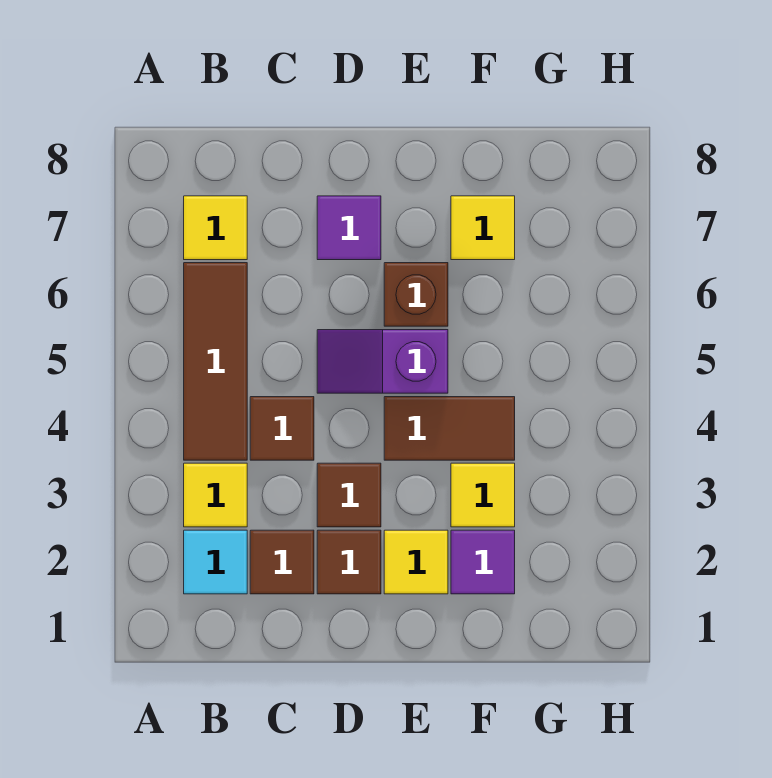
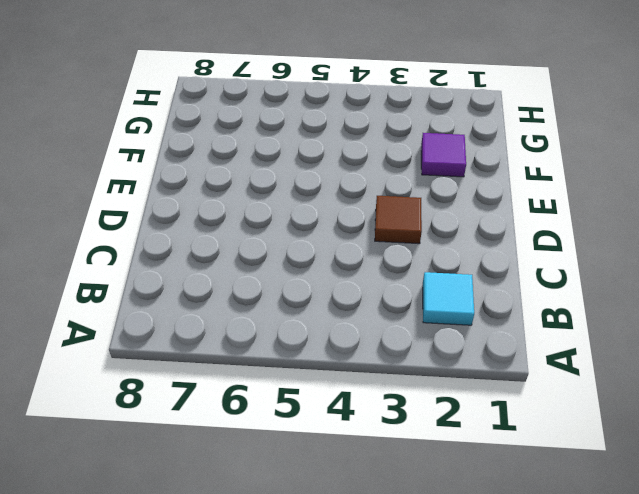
none -> yellow 1x1 tile [184,463,247,527]
none -> brown 1x3 tile [184,263,247,460]
none -> yellow 1x1 tile [184,196,247,260]

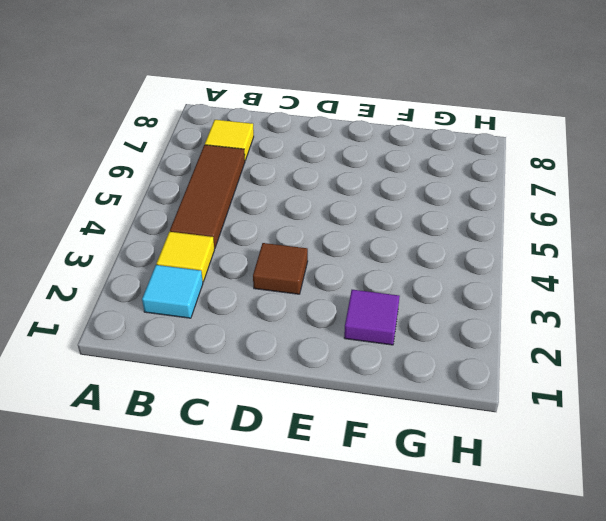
none -> brown 1x1 tile [250,530,314,594]
none -> brown 1x1 tile [250,397,314,460]
none -> brown 1x1 tile [317,530,381,594]

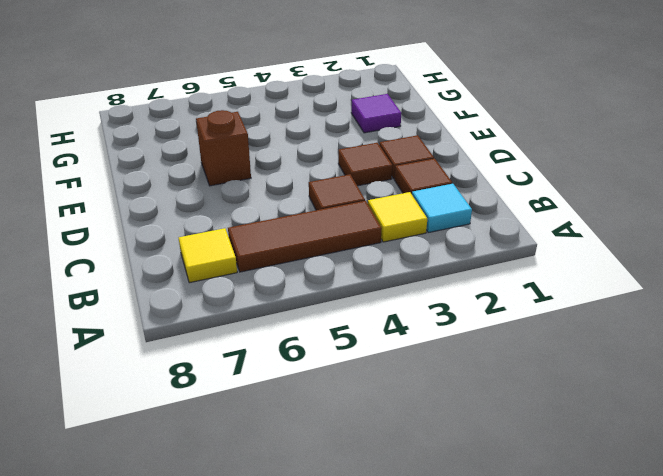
none -> purple 1x2 slope [317,330,448,393]
none -> purple 1x1 tile [317,196,381,260]
none -> yellow 1x1 tile [384,530,448,594]

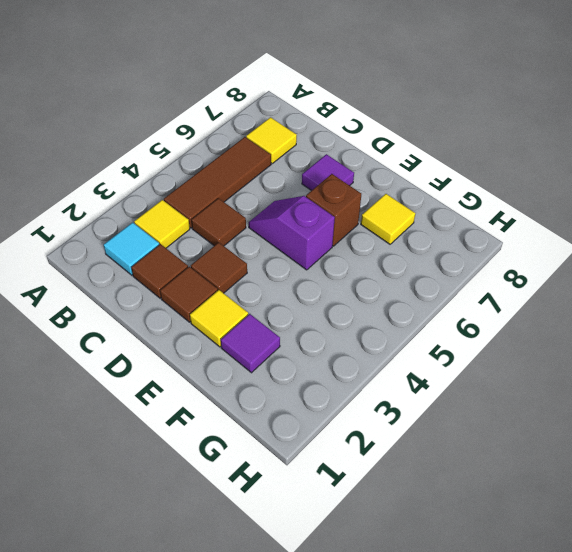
none -> brown 1x2 tile [384,397,515,460]
none -> yellow 1x1 tile [451,463,515,527]

